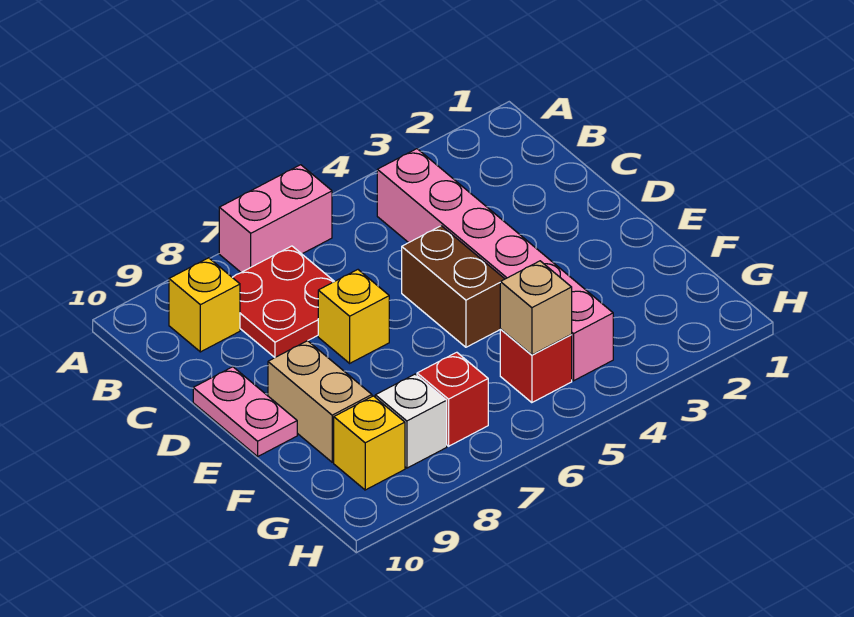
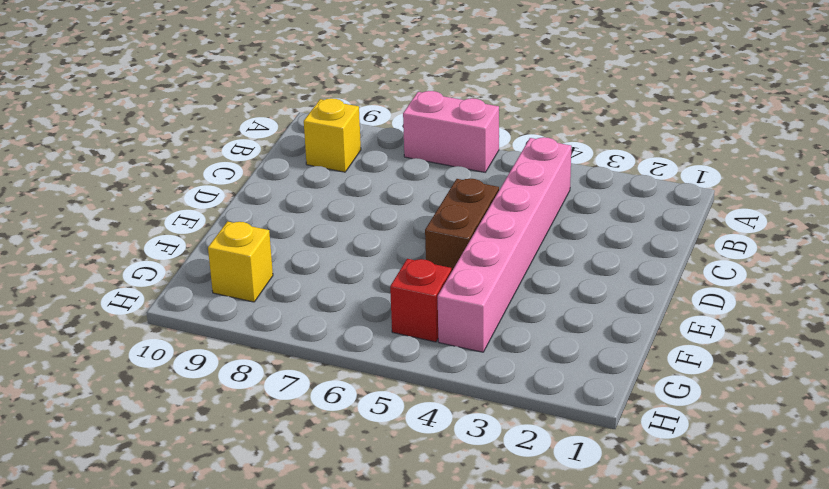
none -> red 2x2 plate [232,246,334,357]
none -> yellow 1x1 brick [318,270,389,363]
none -> pink 1x2 plate [193,367,297,456]

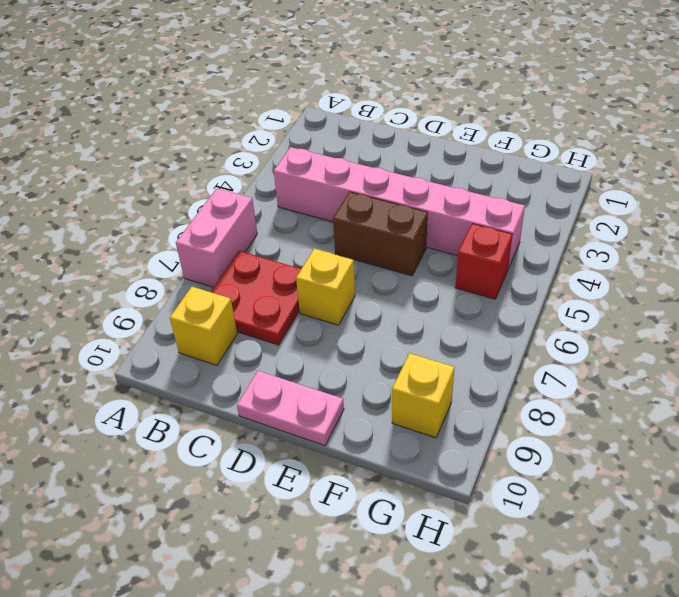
none -> tan 1x2 brick [268,341,372,462]
none -> red 1x1 brick [417,352,488,446]
none -> white 1x1 brick [375,374,447,468]

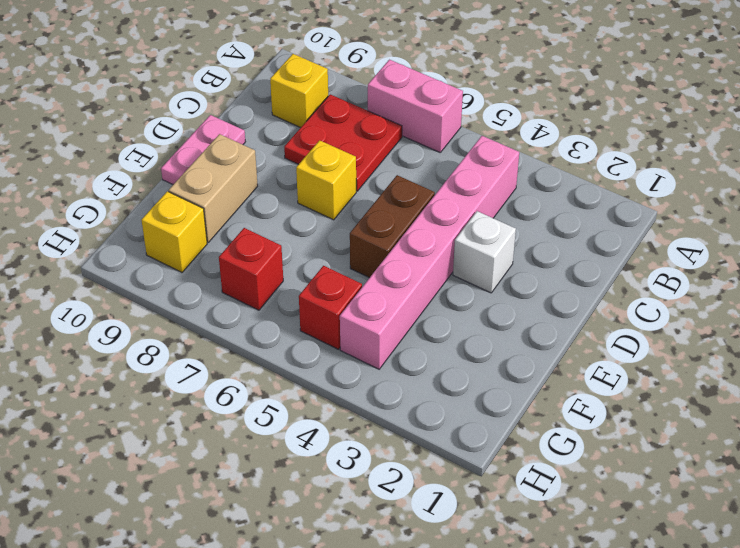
white 1x1 brick [453,211,516,293] -> white 1x1 brick moved to [375,374,447,468]
none -> tan 1x1 brick [500,261,572,355]

